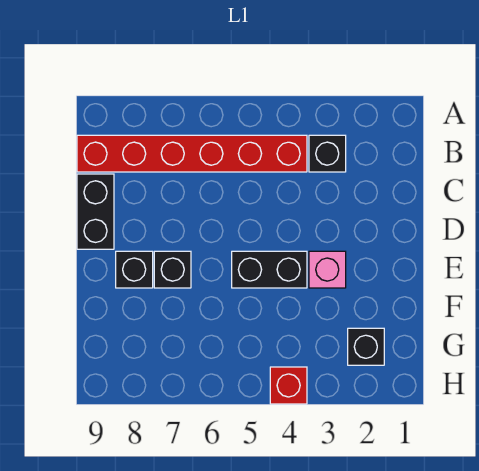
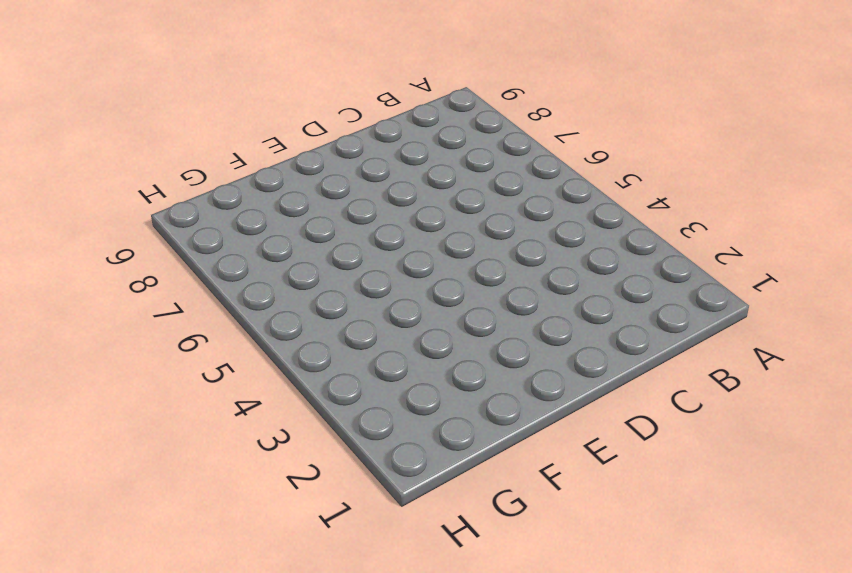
none -> black 1x1 brick [309,135,346,172]
none -> red 1x6 brick [77,135,307,172]

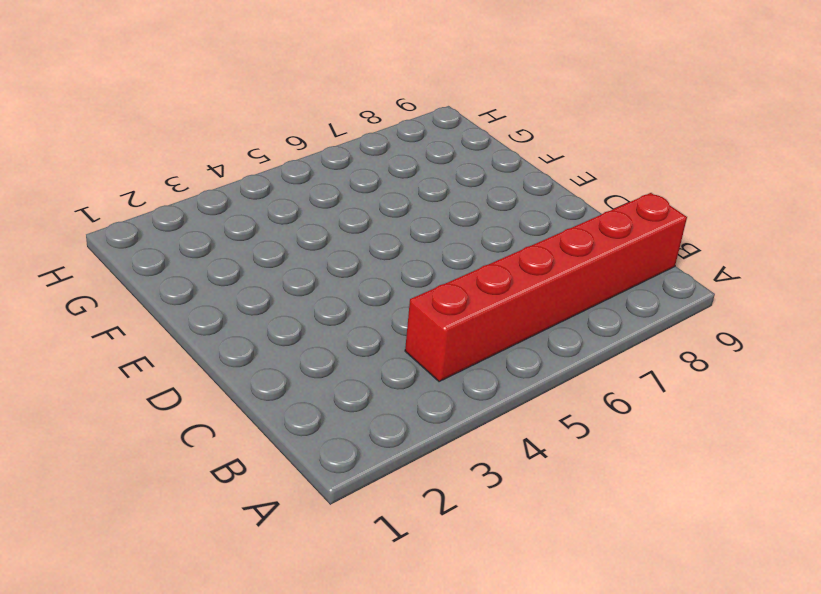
none -> black 1x1 brick [309,135,346,172]
none -> black 1x2 brick [77,174,114,249]

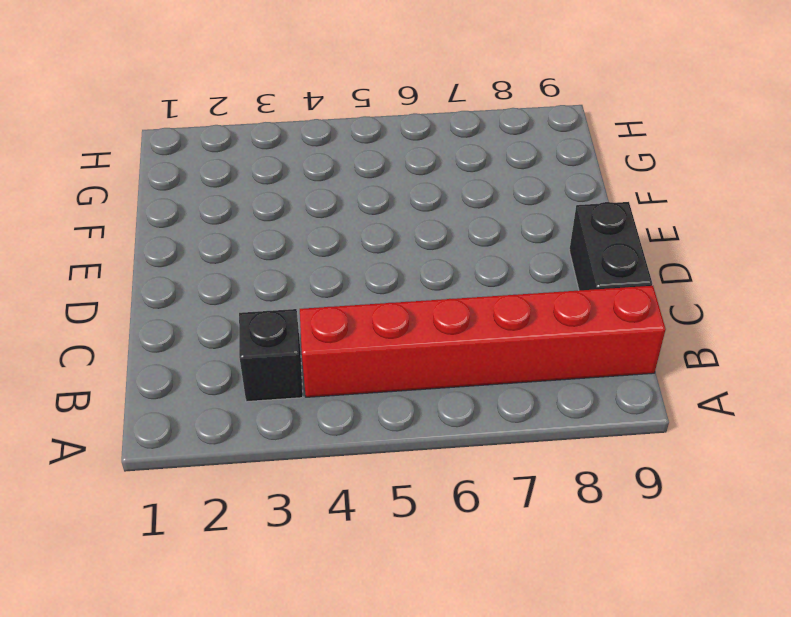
none -> pink 1x1 brick [309,251,346,288]
none -> black 1x2 brick [232,251,307,288]

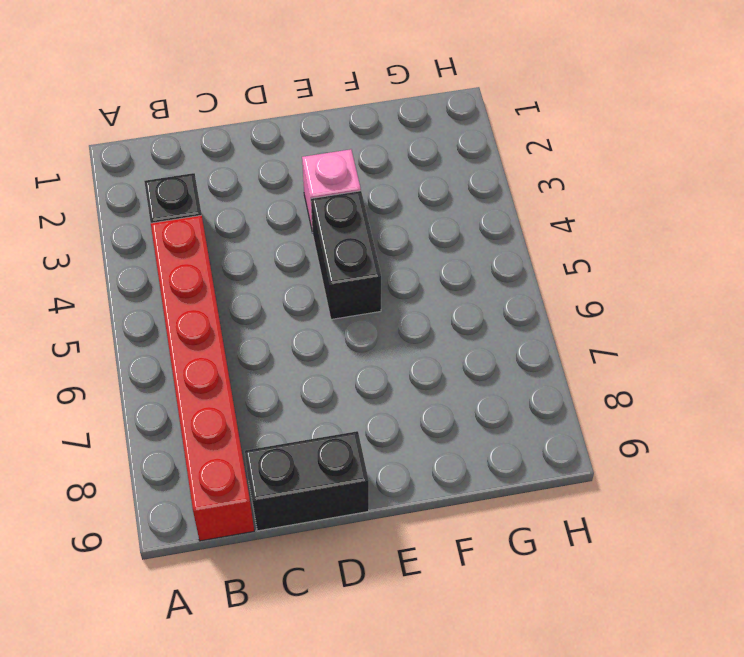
none -> black 1x1 brick [154,251,191,288]
none -> black 1x1 brick [116,251,153,288]

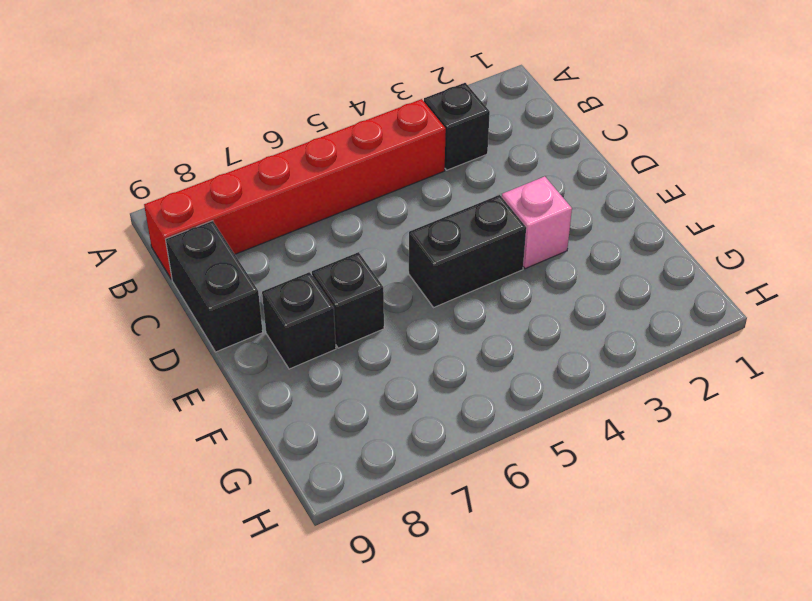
none -> black 1x1 brick [348,328,384,365]
none -> red 1x1 brick [270,367,307,404]

